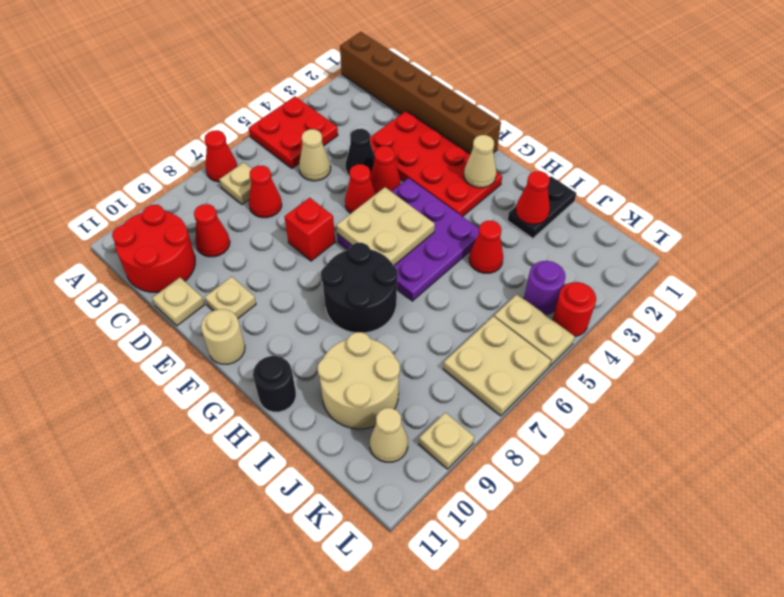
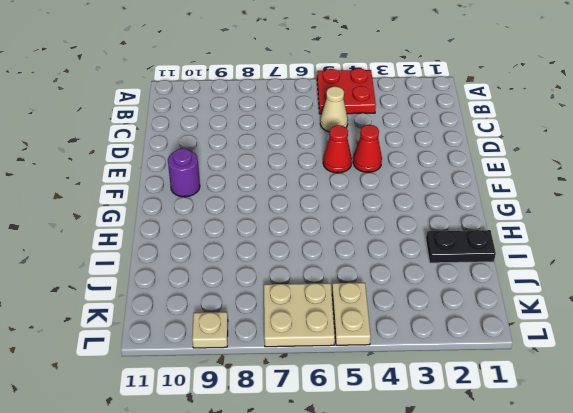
purple 1x1 round brick [168,148,200,197] -> purple 1x1 round brick moved to [524,261,566,315]
none -> brown 1x6 brick [340,32,501,154]
none -> red 1x1 cone [205,130,237,182]
none -> tan 1x1 plate [219,162,252,204]
none -> red 2x2 round brick [112,205,195,293]

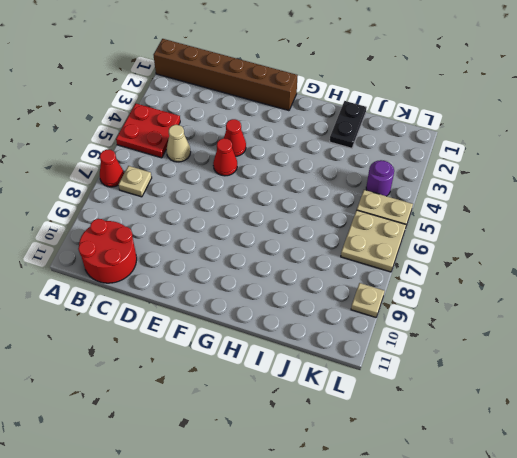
none -> red 1x1 cone [249,166,282,218]
none -> red 1x1 cone [194,204,230,257]
none -> red 2x4 plate [370,111,502,216]
none -> black 1x1 cone [346,129,375,176]

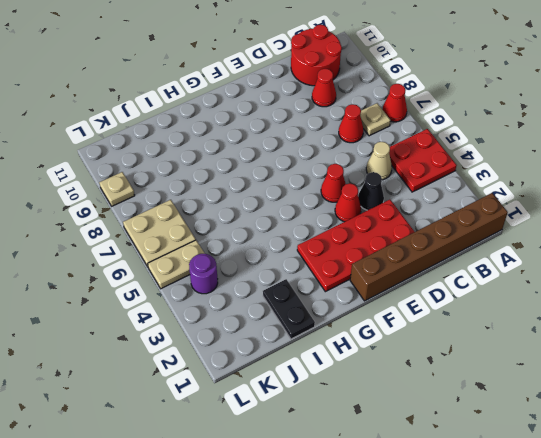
none -> tan 1x1 plate [152,277,204,326]
none -> red 1x1 brick [284,198,335,261]
none -> tan 1x1 plate [205,277,256,318]
none -> purple 3x3 plate [337,178,479,301]

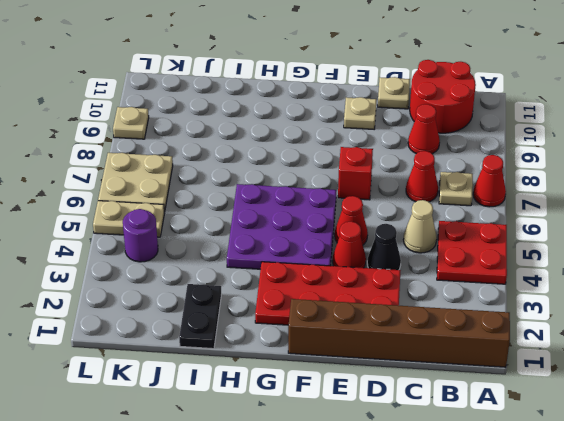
none -> tan 1x1 round brick [201,309,245,364]
none -> black 2x2 round brick [321,243,398,333]
none -> black 1x1 round brick [253,356,296,412]
none -> red 1x1 cone [469,221,503,273]

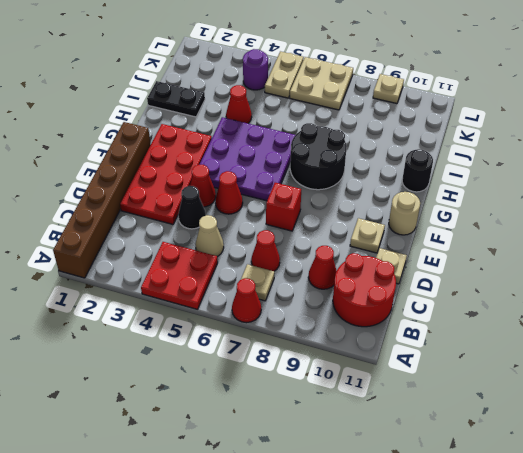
none -> tan 2x2 round brick [318,332,400,429]
none -> tan 1x1 cone [370,408,408,462]
none -> red 1x1 round brick [553,282,596,337]
none -> tan 2x2 plate [336,187,435,266]

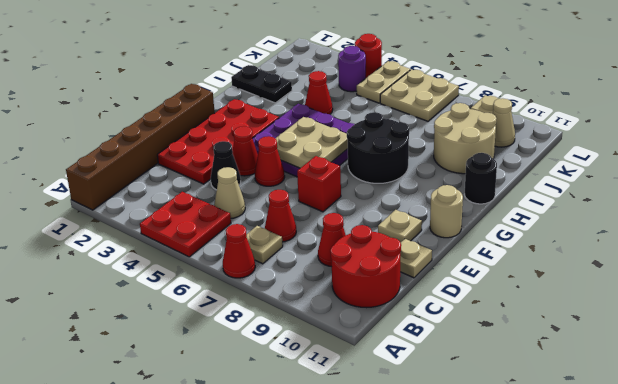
none -> tan 1x1 cone [464,135,496,188]
none -> red 1x1 cone [516,171,550,224]

